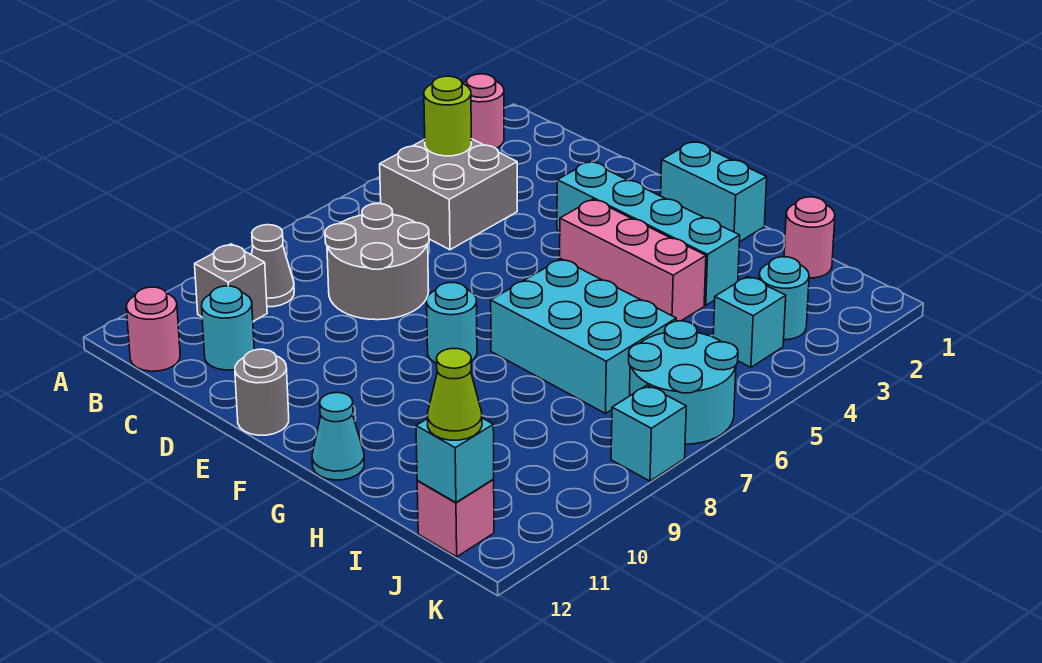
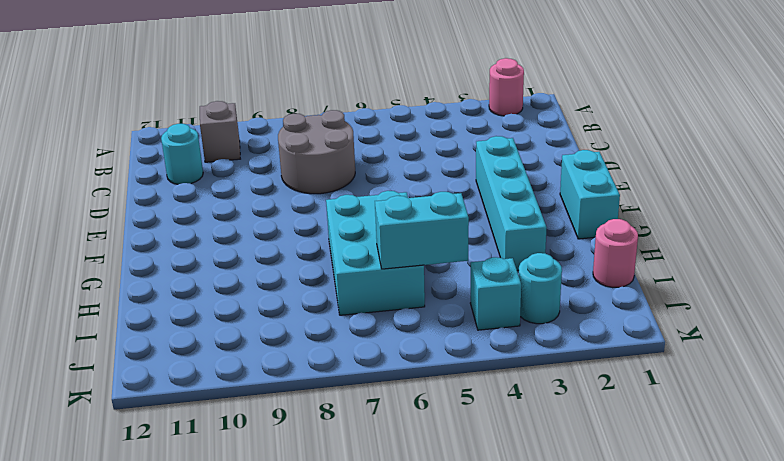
cyan 1x2 brick [375,192,469,269] -> none
none -> grey 2x2 brick [380,139,517,250]
none -> grey 1x1 cone [251,225,294,307]
none -> pink 1x1 round brick [126,287,180,371]

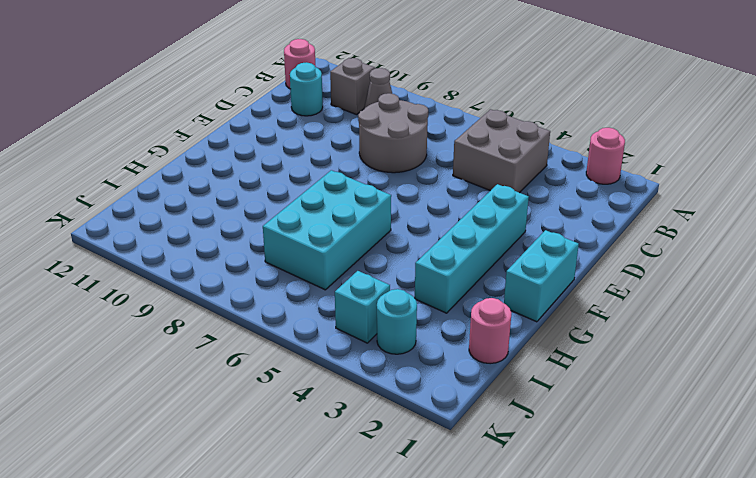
none -> grey 1x1 round brick [235,349,289,435]
none -> pink 1x3 brick [560,199,706,321]
none -> cyan 1x1 round brick [427,283,477,363]

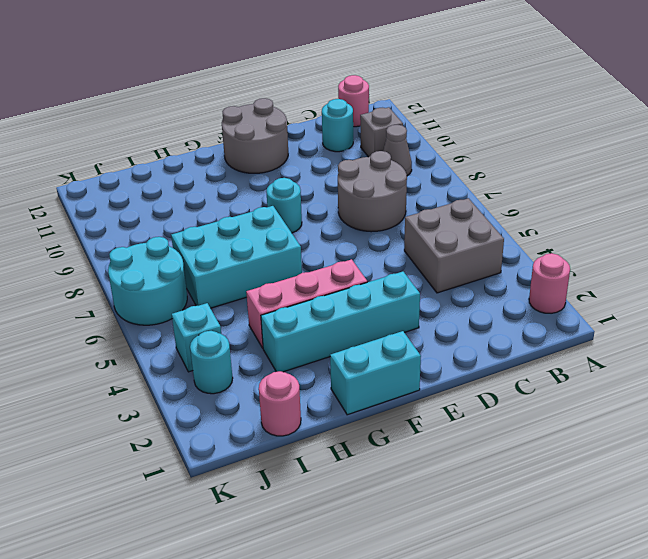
grey 2x2 round brick [222,98,288,173] -> grey 1x1 round brick [235,349,289,435]
none -> cyan 1x1 cone [312,393,364,480]
none -> pink 1x1 brick [417,480,494,557]
none -> cyan 1x1 brick [611,385,686,481]

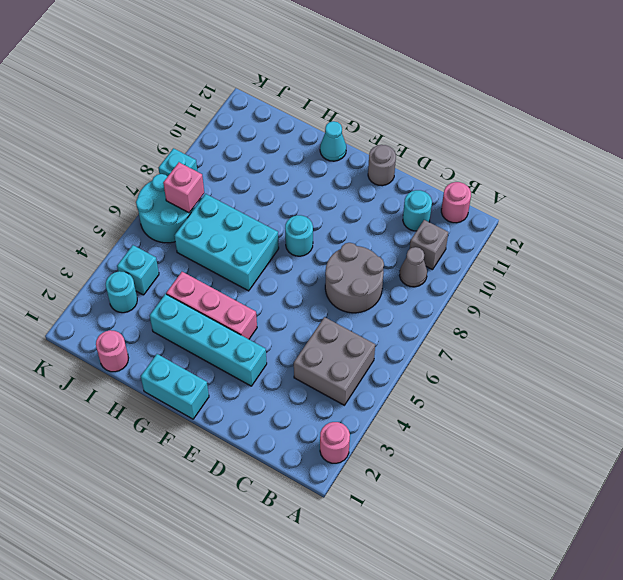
pink 1x1 brick [163,162,204,213] -> pink 1x1 brick moved to [417,480,494,557]
none -> lime 1x1 round brick [424,76,471,156]
none -> cyan 1x1 brick [416,418,494,502]
none -> lime 1x1 cone [428,348,482,440]

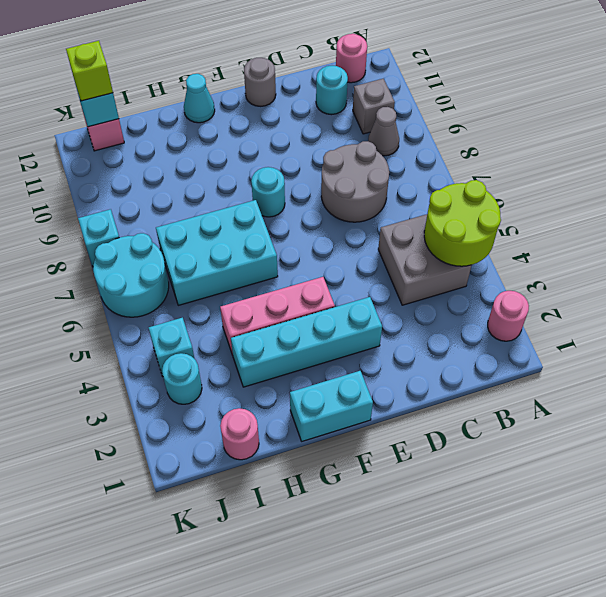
lime 2x2 round brick [424,180,501,266] -> lime 1x1 round brick [424,76,471,156]
lime 1x1 brick [66,41,113,101] -> lime 1x1 cone [428,348,482,440]

